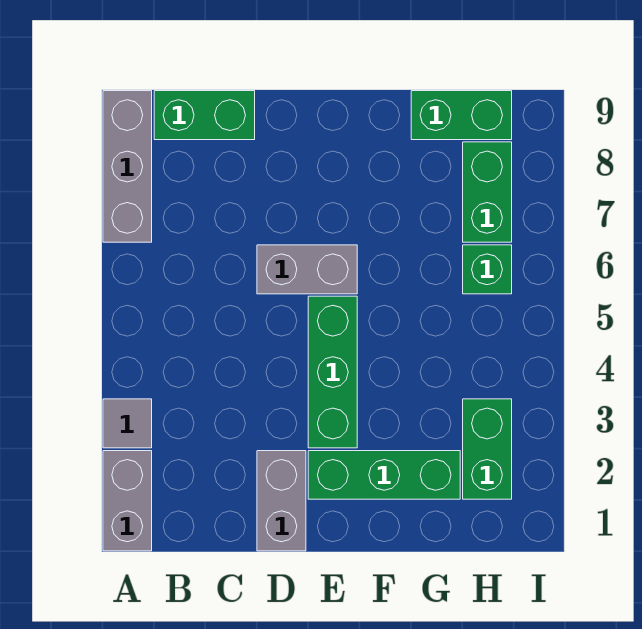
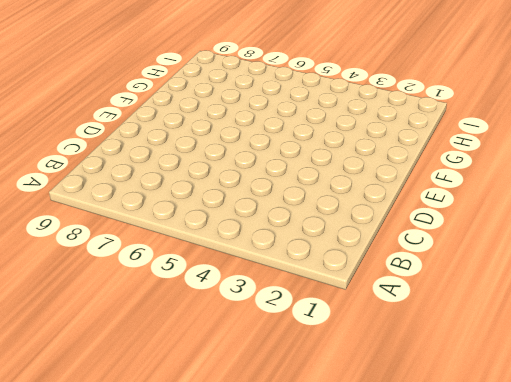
none -> grey 1x2 brick [103,451,152,551]
none -> grey 1x1 tile [103,399,152,448]
none -> grey 1x3 brick [103,91,152,242]

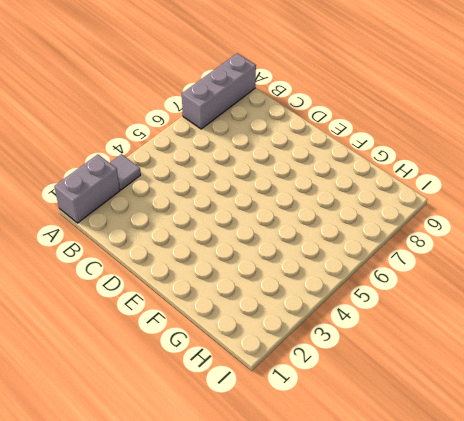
none -> green 1x2 brick [154,91,255,140]
none -> grey 1x2 brick [257,451,306,551]
none -> grey 1x2 brick [257,245,357,294]

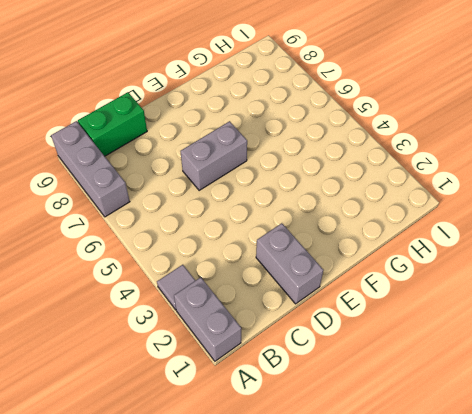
none -> green 1x3 brick [308,451,460,499]
none -> green 1x3 brick [308,296,357,448]
none -> green 1x2 brick [411,91,512,140]

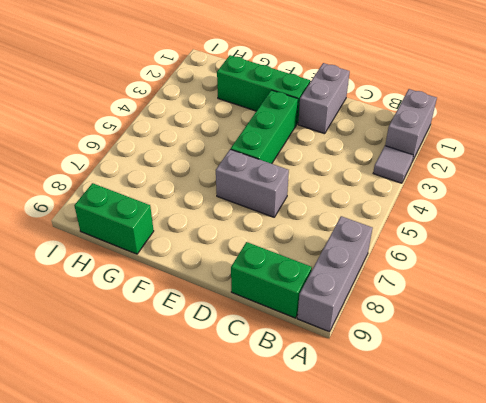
none -> green 1x2 brick [463,399,512,499]
none -> green 1x1 brick [463,245,512,294]
none -> green 1x2 brick [463,142,512,242]

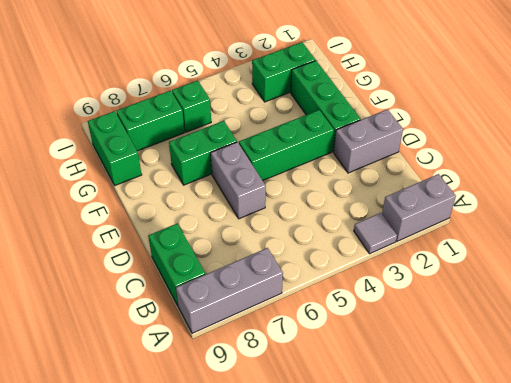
green 1x2 brick [169,121,237,185] -> none

